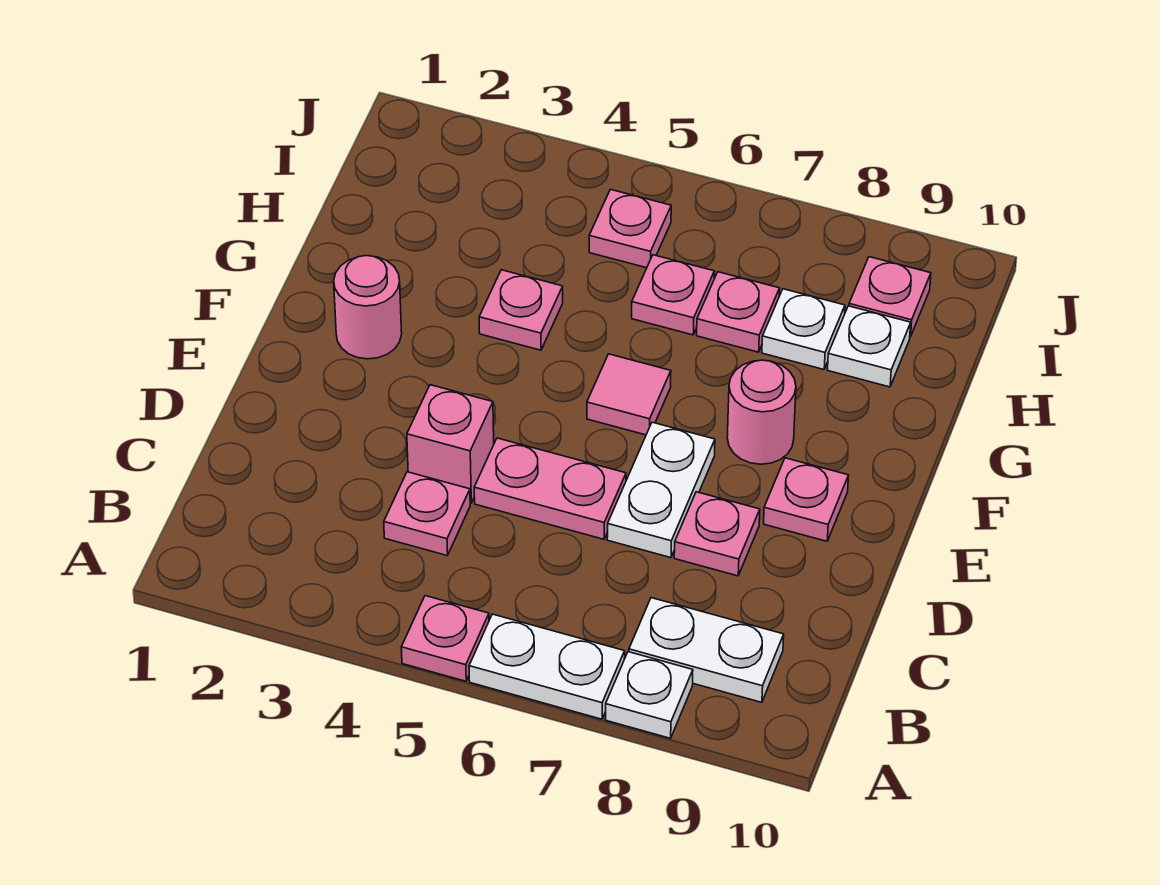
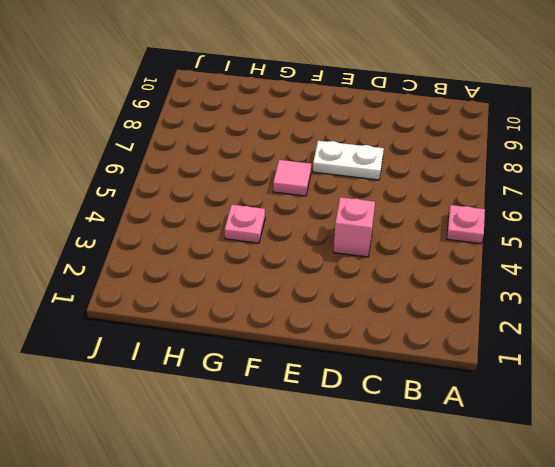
none -> white 1x2 plate [469,614,625,719]
none -> white 1x1 plate [605,652,693,738]
none -> white 1x2 plate [629,598,784,702]

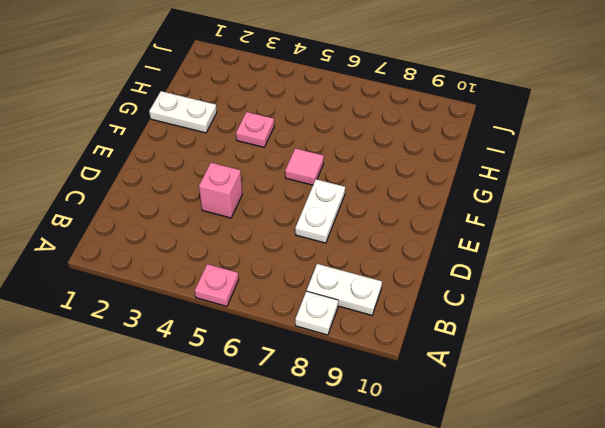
white 1x2 plate [149,91,217,133] -> white 1x2 plate moved to [469,614,625,719]
none -> pink 1x1 plate [384,472,470,556]
none -> pink 1x2 plate [474,438,626,539]
none -> pink 1x1 plate [674,492,760,576]

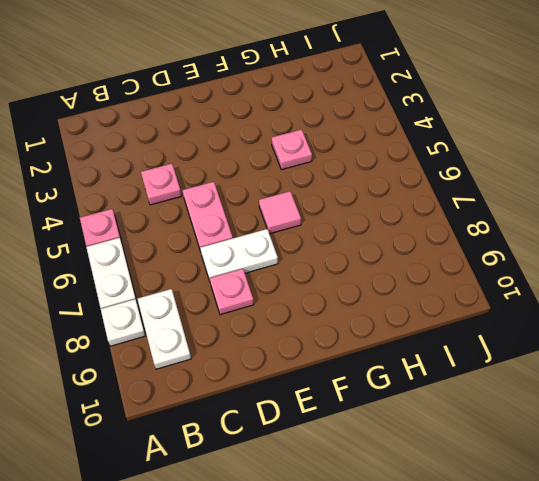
none -> pink 1x1 brick [407,385,494,503]
none -> pink 1x1 plate [764,458,849,541]
none -> pink 1x1 round brick [334,256,402,359]

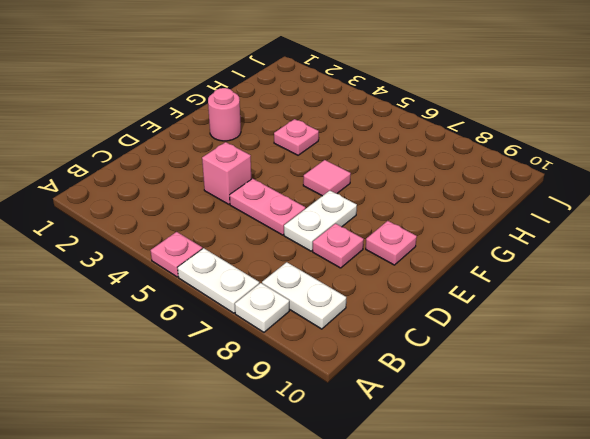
none -> pink 1x1 plate [384,472,470,556]
none -> pink 1x1 round brick [727,360,796,464]
none -> pink 1x1 plate [632,255,714,335]

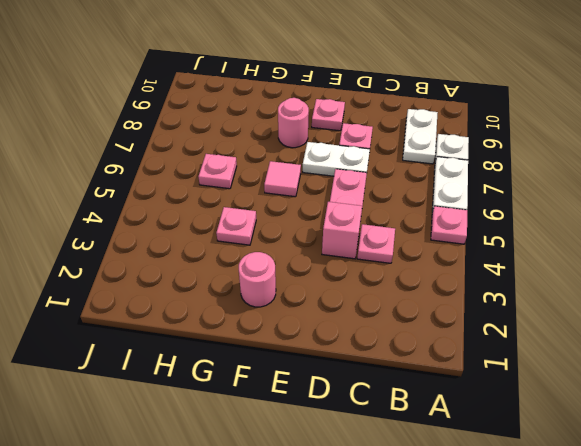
none -> pink 1x1 plate [697,272,780,352]
none -> white 1x1 plate [762,289,845,369]
none -> white 1x1 plate [828,306,911,387]

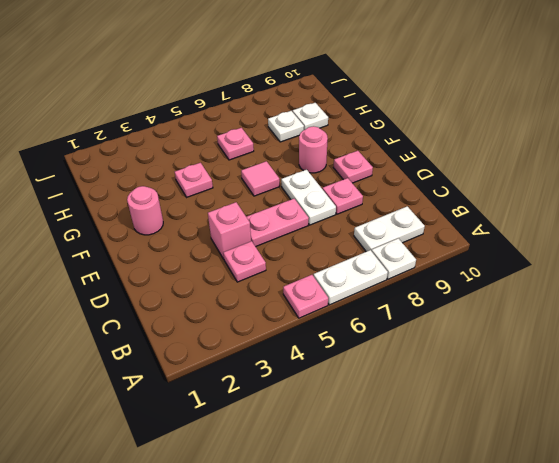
none -> pink 1x1 plate [697,272,780,352]
none -> pink 1x1 plate [589,190,671,268]
none -> pink 1x1 plate [849,257,931,337]

